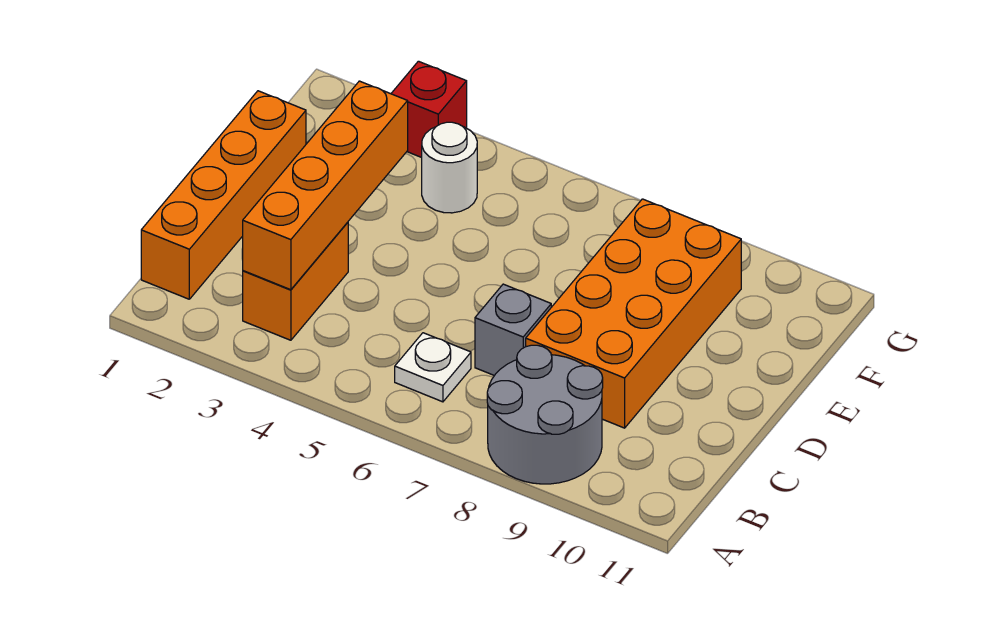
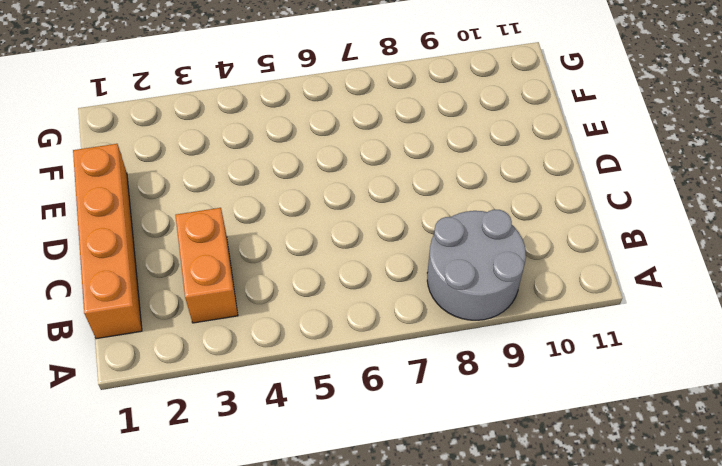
none -> white 1x1 plate [395,333,471,402]
none -> grey 1x1 brick [475,284,551,376]

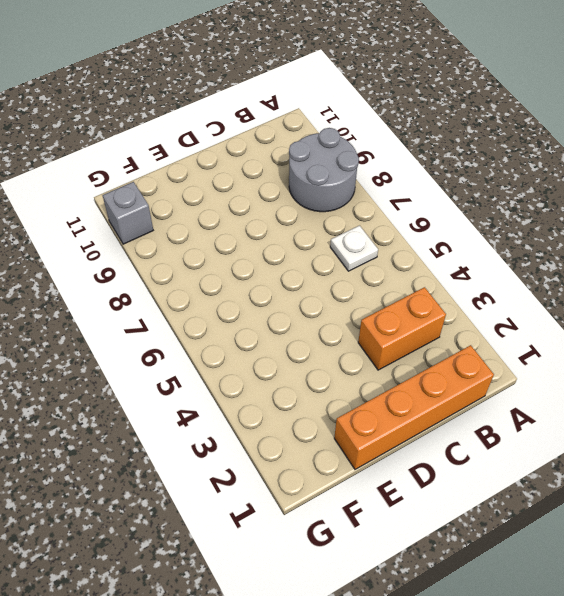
grey 1x1 brick [102,182,153,244] -> grey 1x1 brick moved to [475,284,551,376]
none -> orange 2x4 brick [526,199,741,428]
none -> white 1x1 round brick [422,122,477,213]

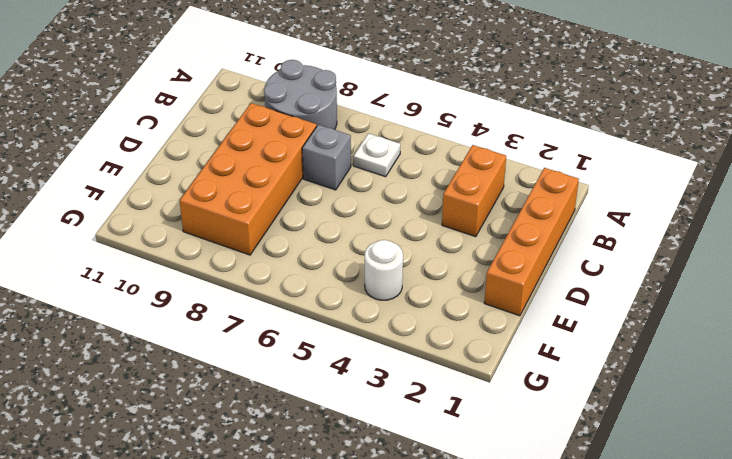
none -> red 1x1 brick [391,61,467,158]
none -> orange 1x4 brick [243,81,408,290]

